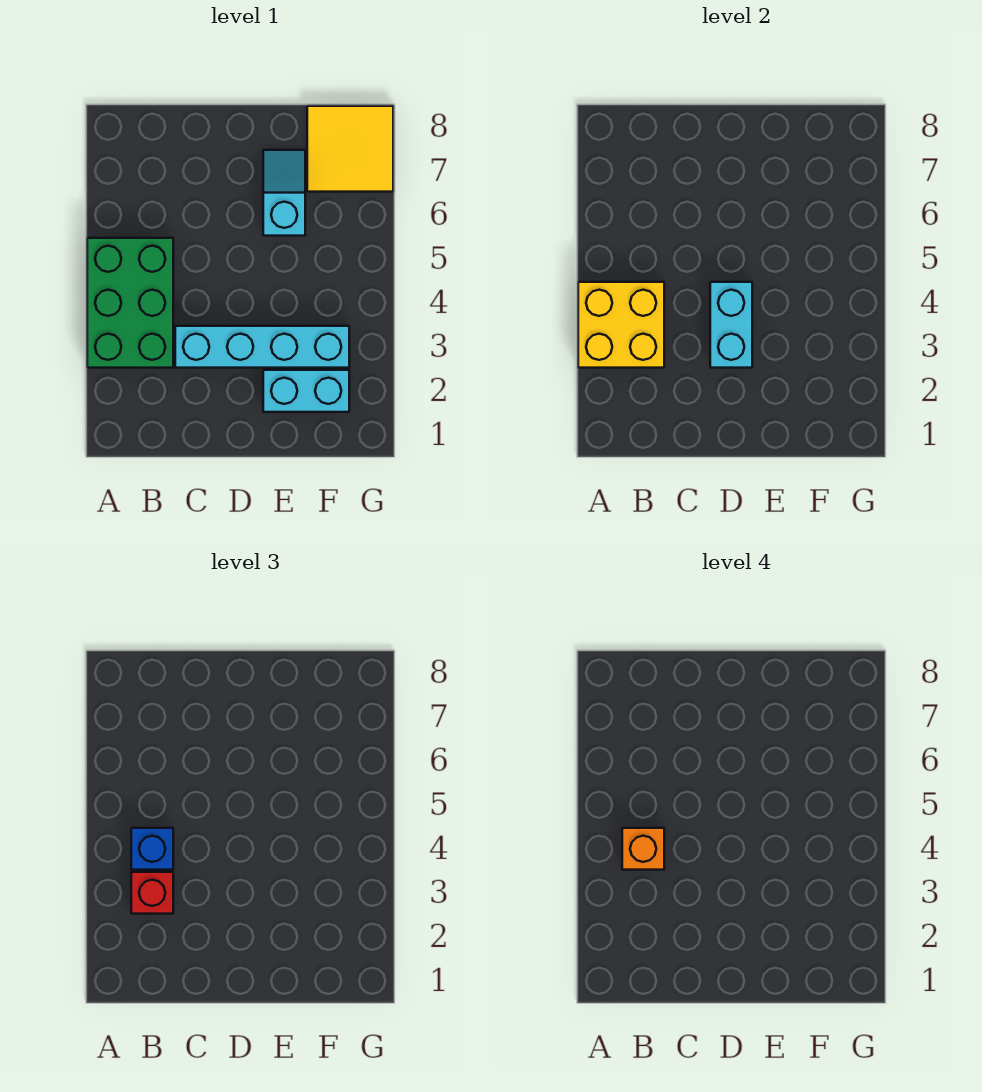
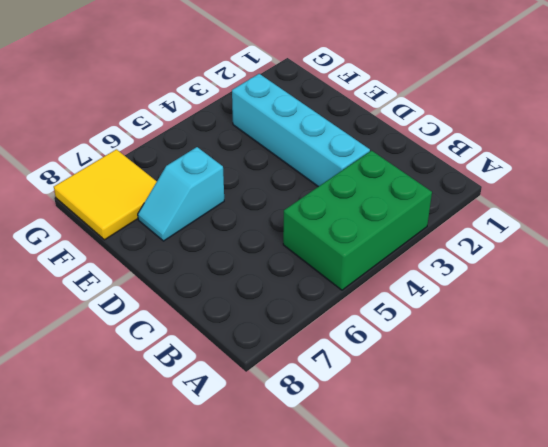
none -> cyan 1x2 brick [263,370,349,412]
none -> yellow 2x2 brick [578,282,664,368]

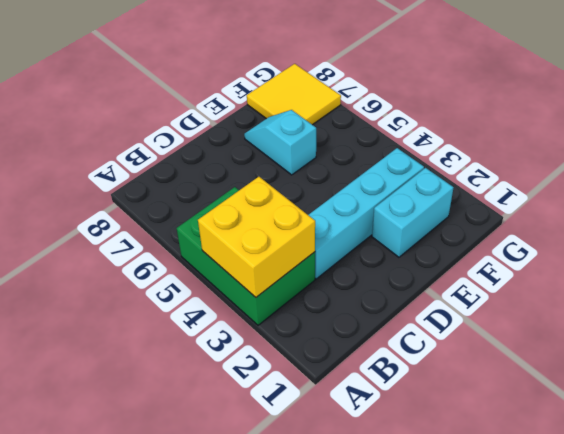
none -> cyan 1x2 brick [710,282,752,368]
none -> red 1x1 brick [131,872,173,914]

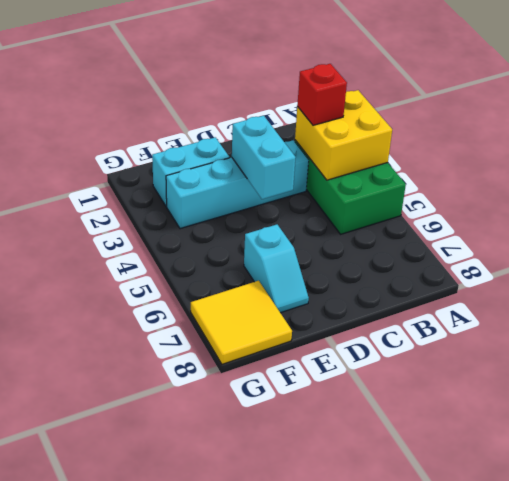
none -> blue 1x1 brick [131,828,173,870]
none -> orange 1x1 brick [622,828,664,870]

